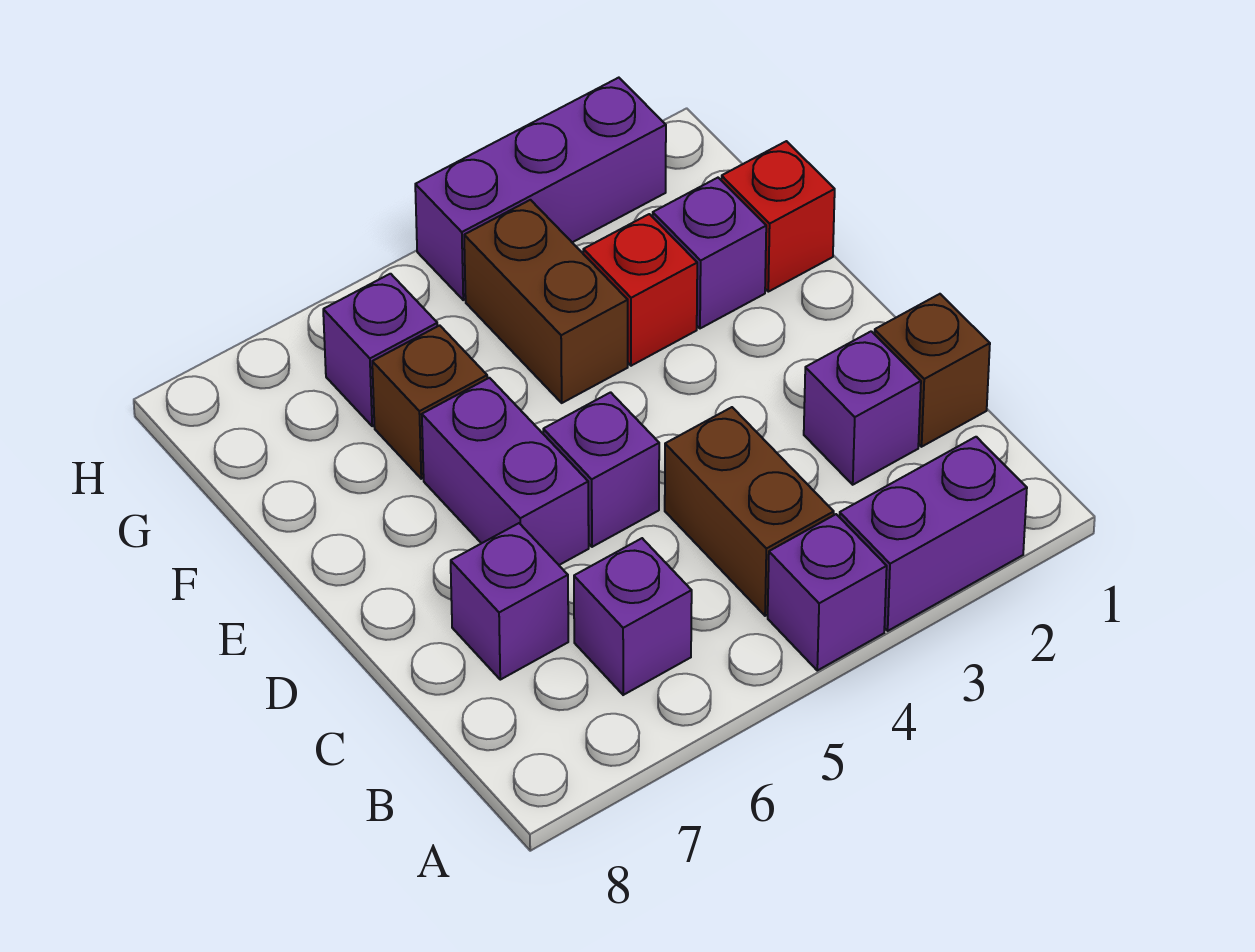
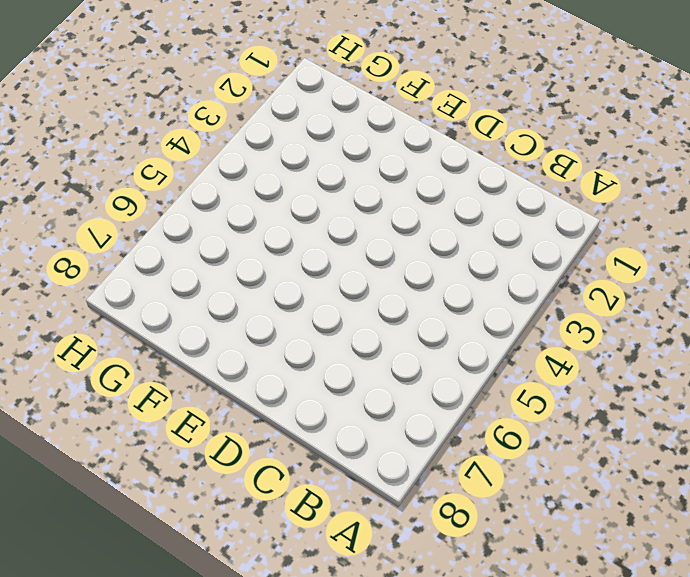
none -> purple 1x2 brick [840,437,1027,631]
none -> purple 1x1 brick [768,514,887,670]
none -> brown 1x2 brick [665,407,834,616]

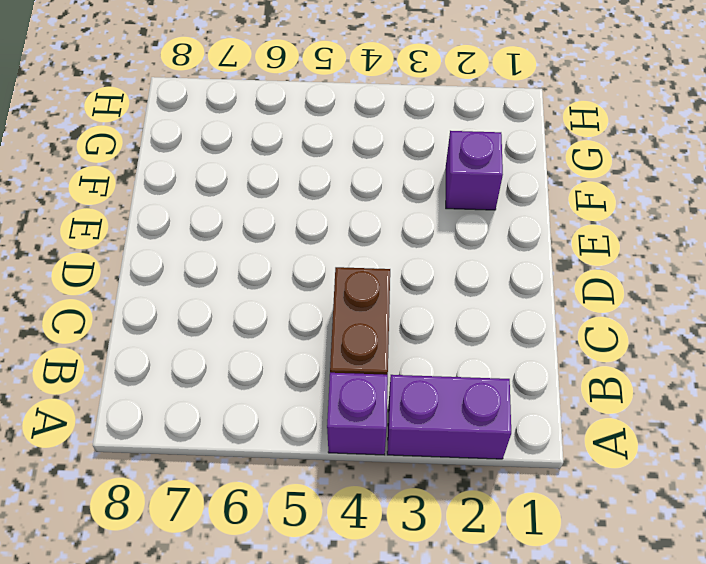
none -> purple 1x1 brick [574,538,692,695]
none -> brown 1x1 brick [875,294,990,447]
none -> purple 1x1 brick [804,331,921,485]

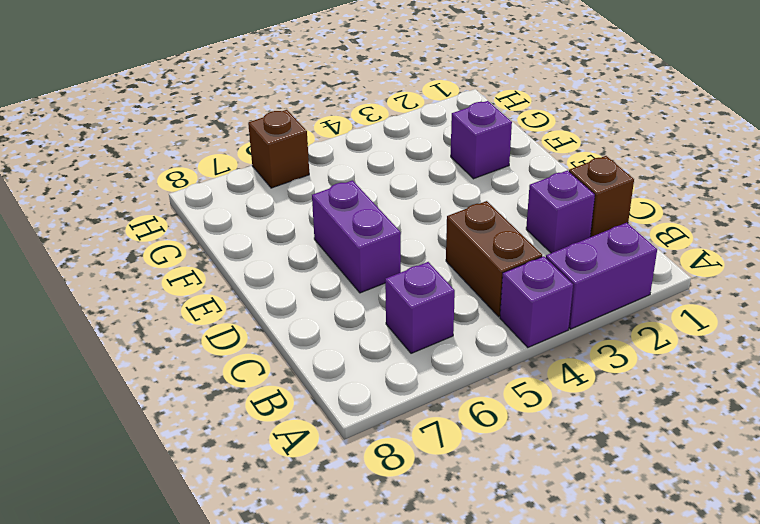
brown 1x1 brick [248,110,309,188] -> brown 1x1 brick moved to [372,325,487,479]
none -> purple 1x1 brick [451,523,568,680]
none -> purple 1x1 brick [543,392,659,547]
none -> red 1x1 brick [721,141,835,292]

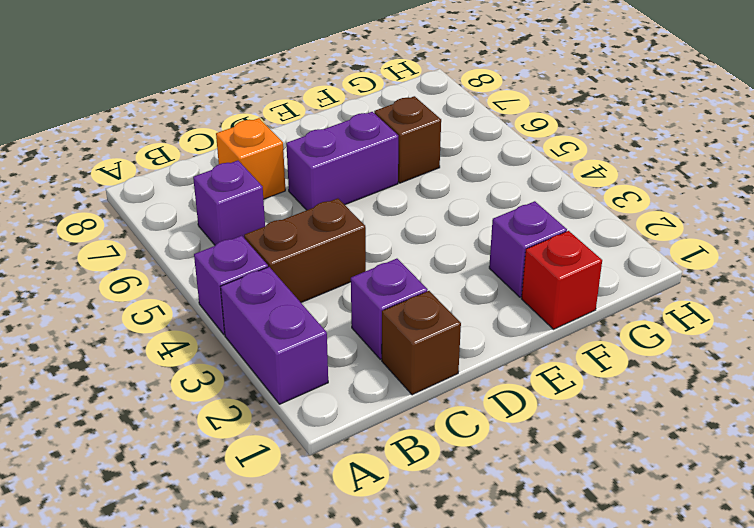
orange 1x1 brick [216,118,285,199] -> purple 1x1 brick [451,523,568,680]
none -> purple 1x1 brick [543,392,659,547]
none -> red 1x1 brick [583,214,697,366]
none -> brown 1x2 brick [464,200,628,403]

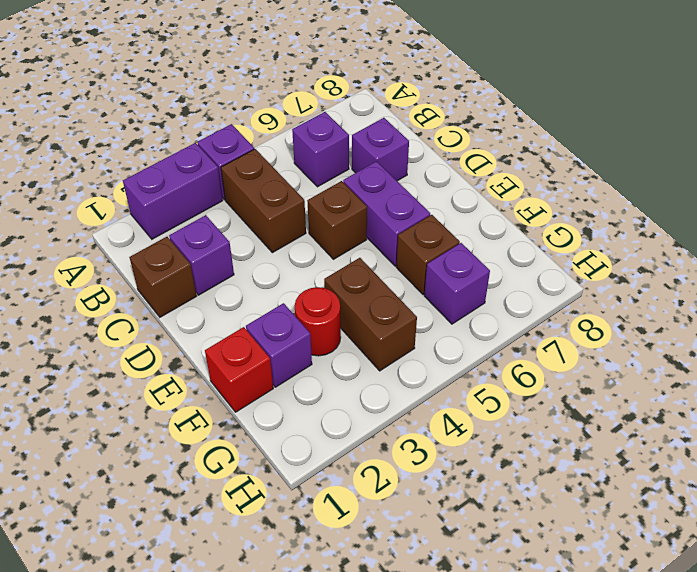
brown 1x1 brick [307,181,367,259] -> purple 1x1 brick [543,392,659,547]
red 1x1 round brick [295,287,341,356] -> red 1x1 brick [583,214,697,366]
none -> purple 1x3 brick [415,78,666,300]

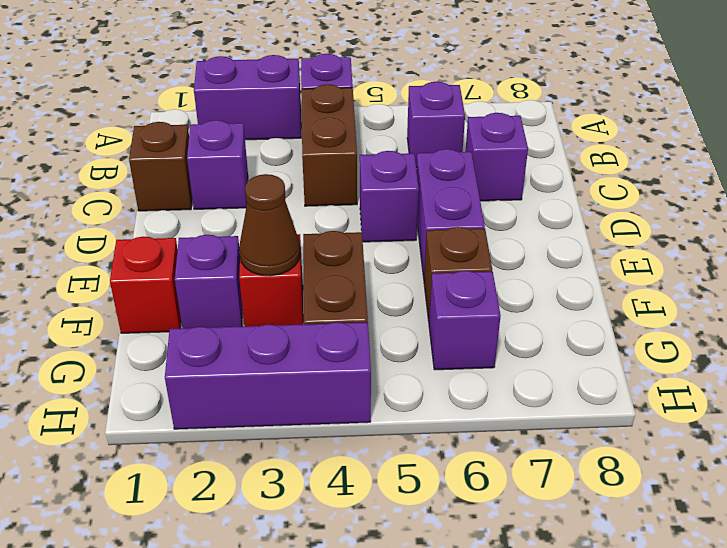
brown 1x1 cone [239,174,300,276] -> none

